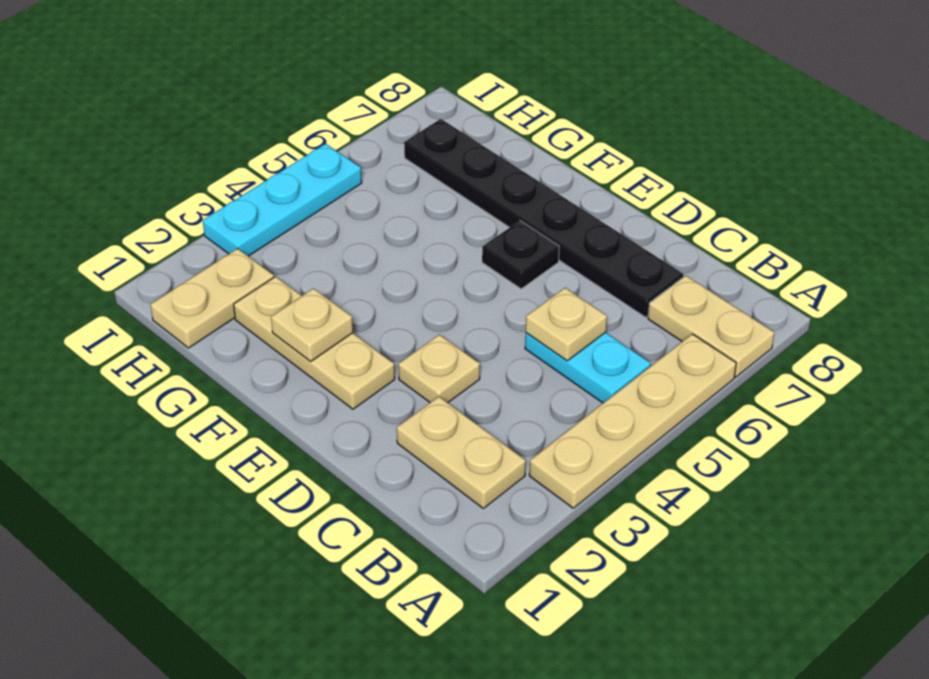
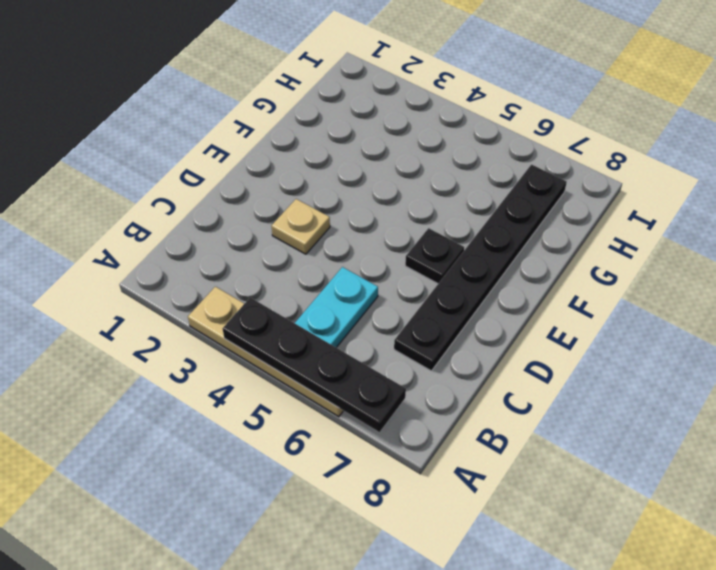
black 1x4 plate [223,298,406,432] -> none
none -> tan 1x2 plate [648,276,774,377]
none -> tan 1x2 plate [397,397,526,508]
none -> tan 1x3 plate [234,277,395,409]

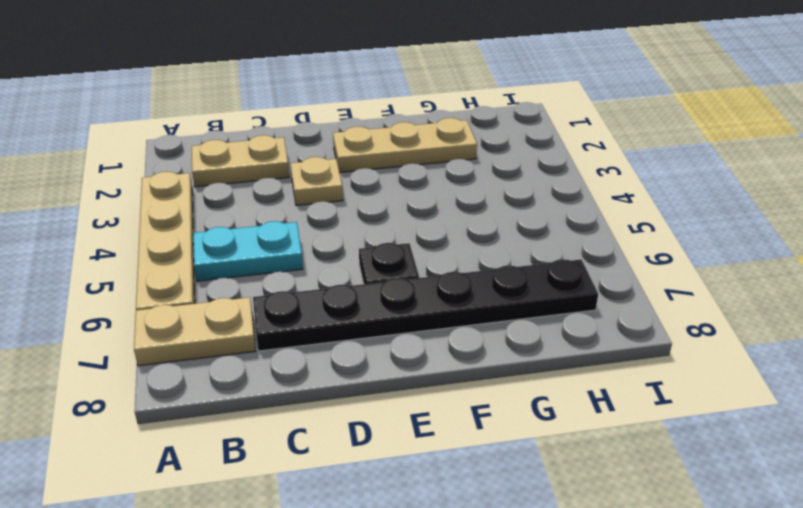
none -> tan 1x2 plate [150,249,274,348]
none -> cyan 1x3 plate [203,144,362,256]
none -> tan 1x1 plate [526,288,607,361]

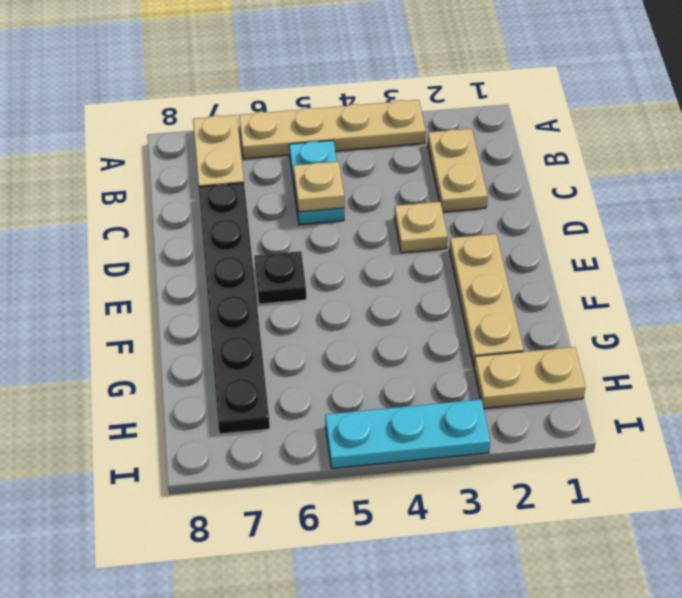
none -> tan 1x1 plate [271,288,353,362]

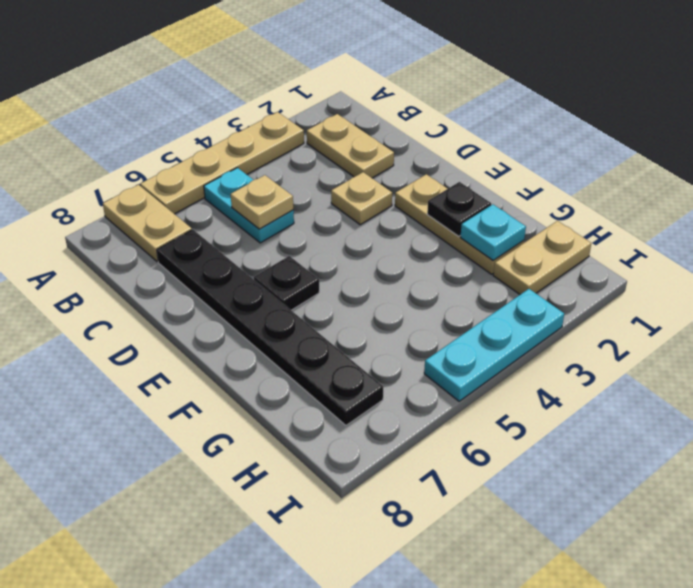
black 1x1 plate [427,182,491,236] -> tan 1x1 plate [271,288,353,362]
cyan 1x1 plate [460,204,526,260] -> none

